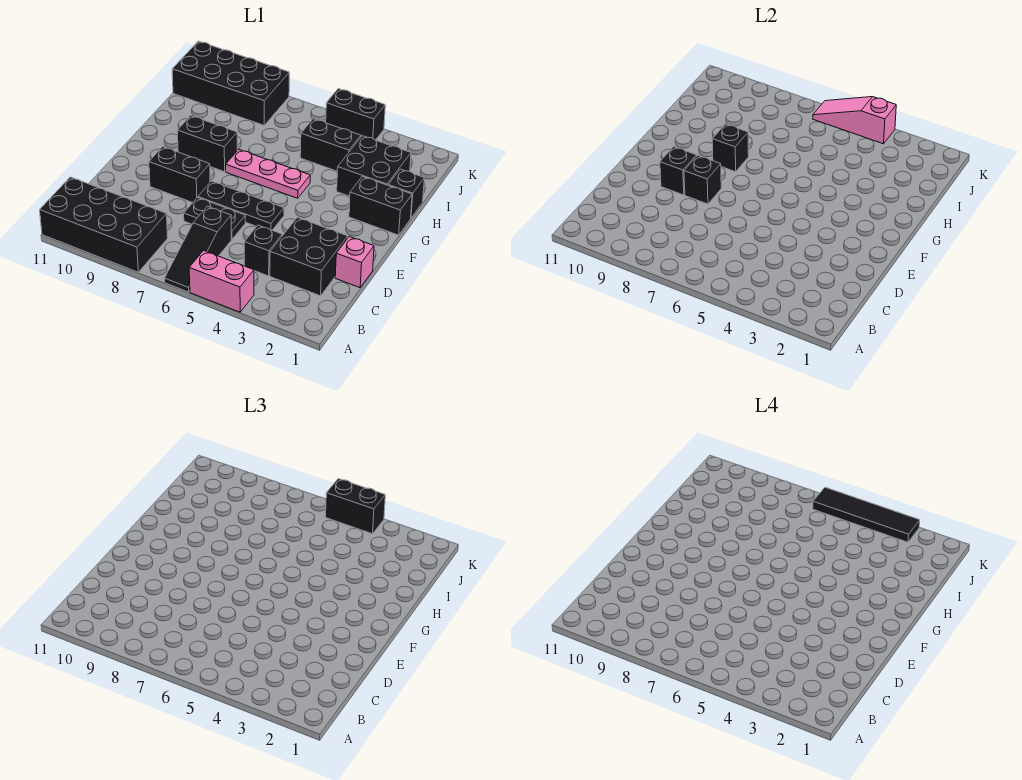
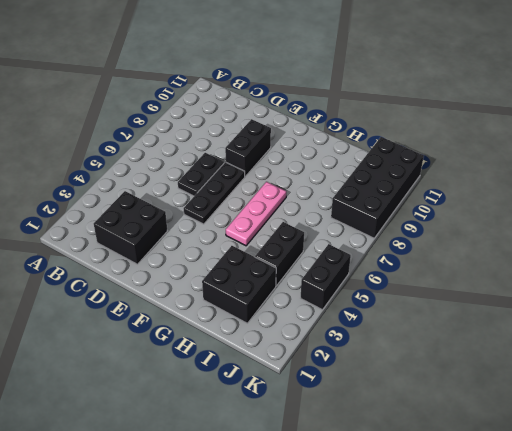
none -> pink 1x2 brick [189,251,254,312]
none -> black 1x3 slope [165,206,232,292]
none -> black 2x4 brick [40,177,168,272]

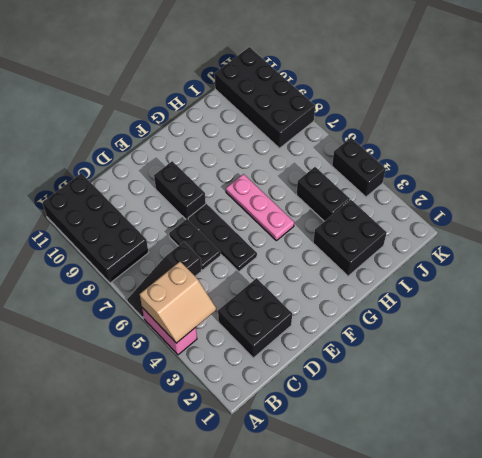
tan 2x2 slope [140,262,216,343] -> none
none -> black 1x1 brick [244,225,282,276]
none -> pink 1x1 brick [335,237,374,288]
none -> black 1x2 brick [349,176,412,235]

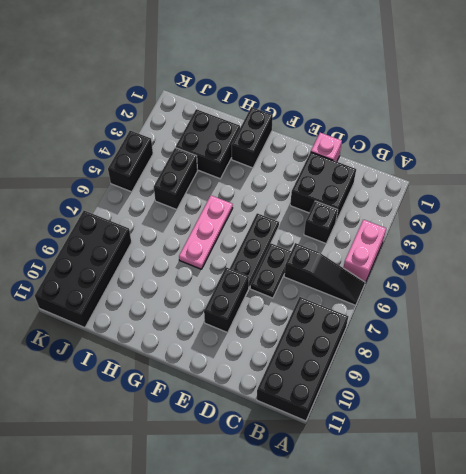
none -> black 1x2 brick [177,116,237,172]
none -> black 1x1 brick [388,169,424,218]
none -> black 1x1 brick [684,155,721,204]

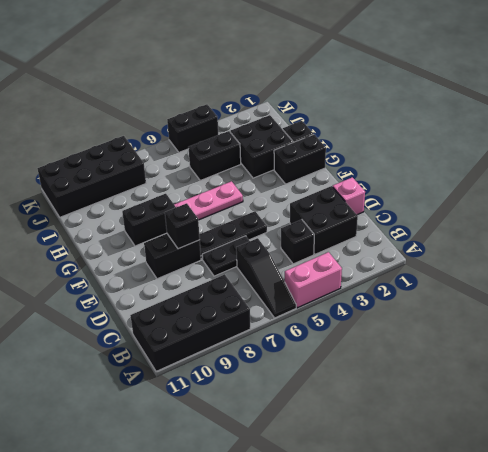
none -> black 1x1 brick [660,147,697,195]
none -> black 1x1 brick [712,124,749,172]
none -> pink 1x3 slope [813,97,896,144]

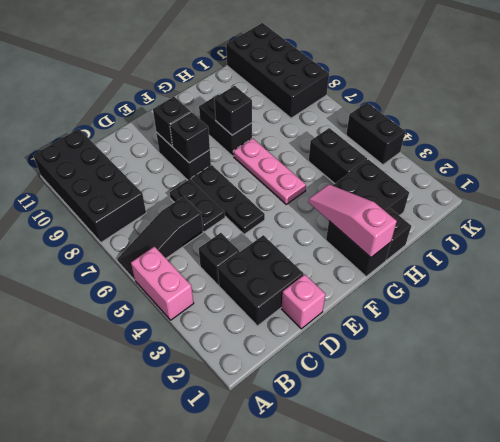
pink 1x3 slope [308,184,397,257] -> pink 1x3 slope moved to [813,97,896,144]
none -> black 1x2 brick [326,479,385,534]
none -> black 1x4 tile [813,487,920,542]

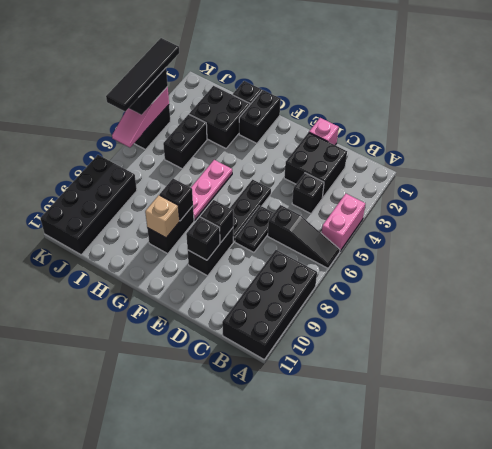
tan 1x1 brick [145,195,179,238] -> none

